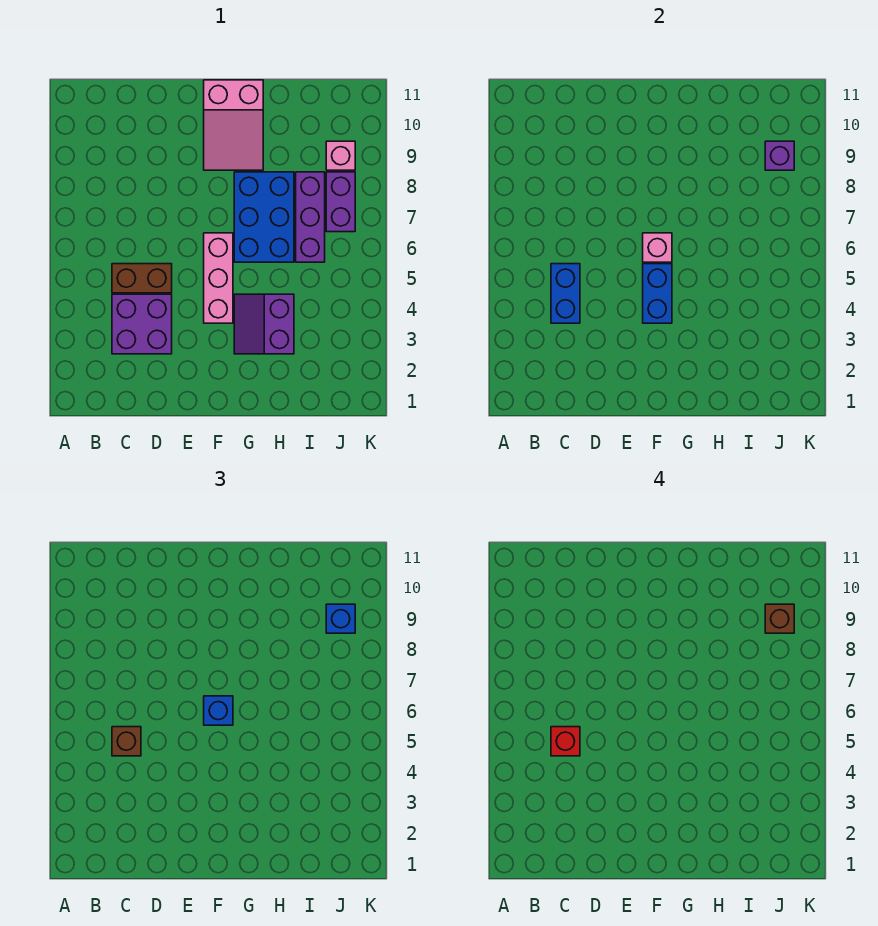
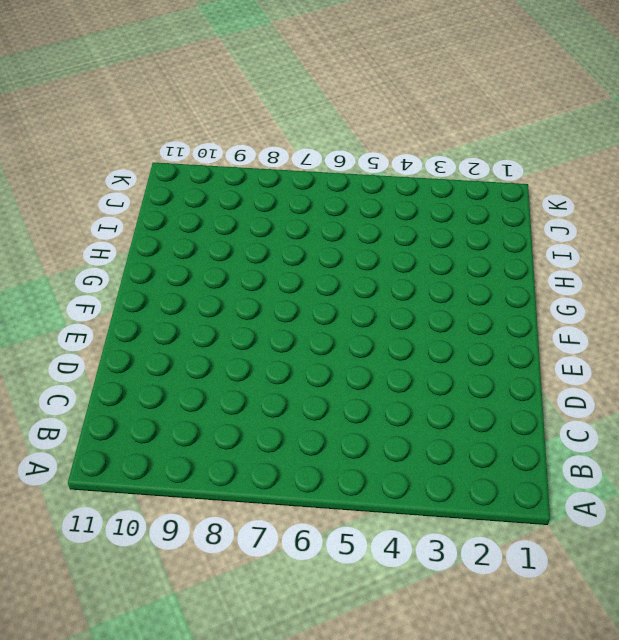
none -> purple 2x2 brick [112,294,172,354]
none -> brown 1x2 brick [112,264,172,293]
none -> pink 1x3 brick [204,233,233,323]

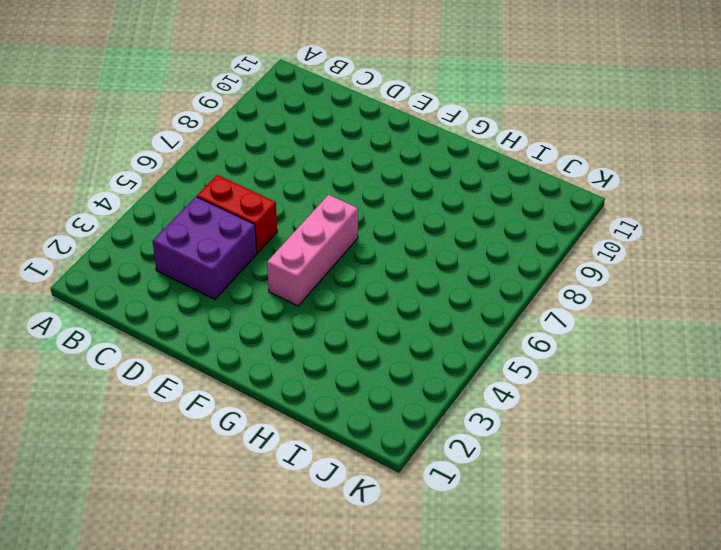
red 1x2 brick [197,175,277,253] -> brown 1x2 brick [112,264,172,293]
none -> pink 2x3 slope [204,80,263,170]
none -> purple 2x2 slope [234,294,294,354]
none -> blue 2x3 brick [234,172,294,262]

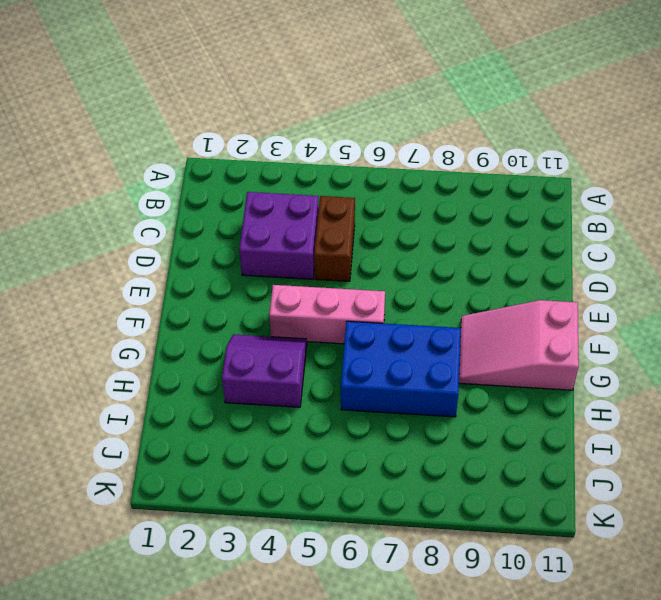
none -> purple 1x3 brick [296,172,325,262]
none -> purple 1x2 brick [326,172,355,232]
none -> pink 1x1 brick [326,141,355,170]

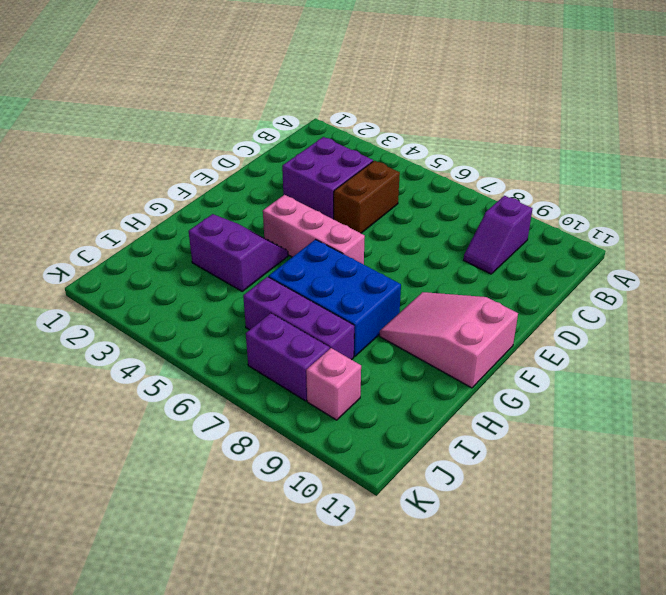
purple 1x2 slope [464,196,532,274] -> none
none -> blue 1x2 brick [551,264,580,323]
none -> blue 1x2 brick [643,264,672,323]
none -> pink 1x1 brick [643,233,672,262]

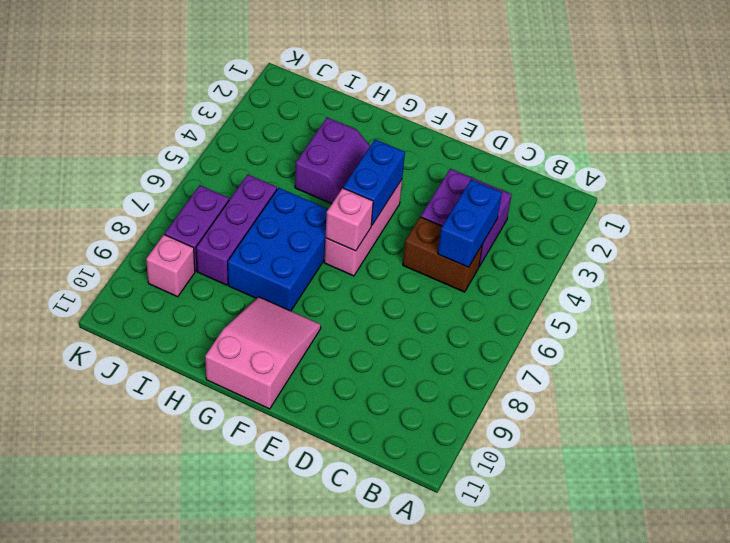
none -> purple 1x1 brick [765,141,794,170]
none -> brown 1x1 brick [112,727,141,756]
none -> blue 1x1 brick [204,696,233,725]

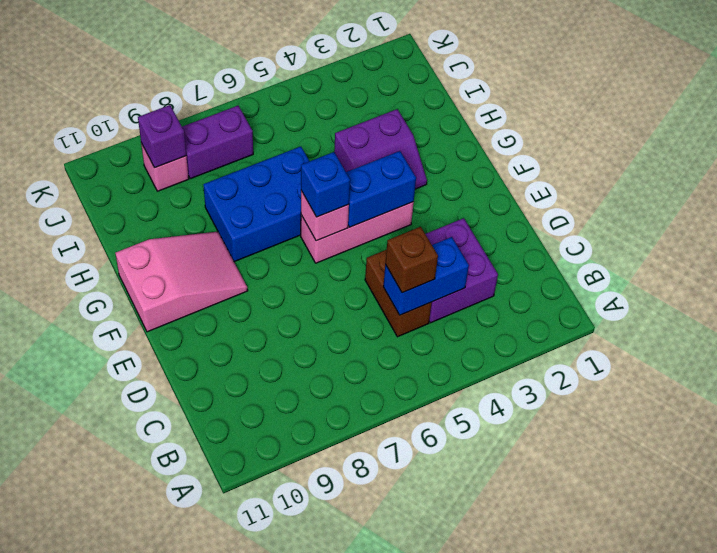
none -> purple 1x3 brick [296,172,325,262]
none -> blue 1x1 brick [326,604,355,633]
none -> red 1x1 brick [551,727,580,756]

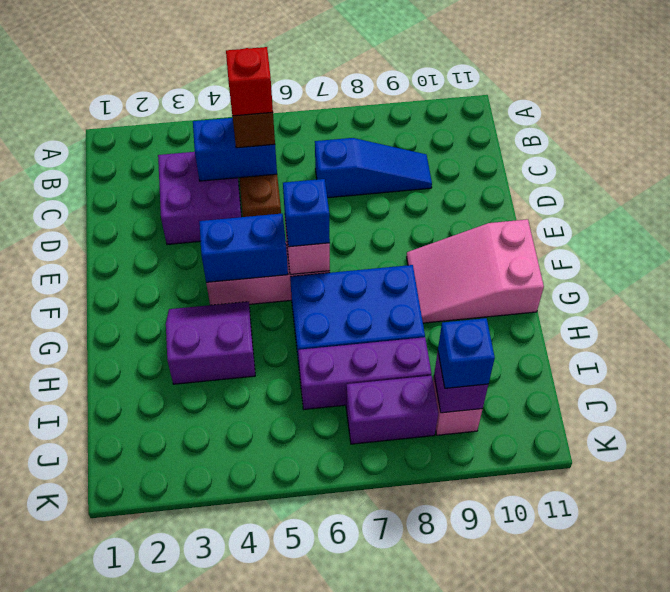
blue 1x3 slope [315,138,432,198] -> none
none -> brown 1x1 brick [765,604,794,633]

